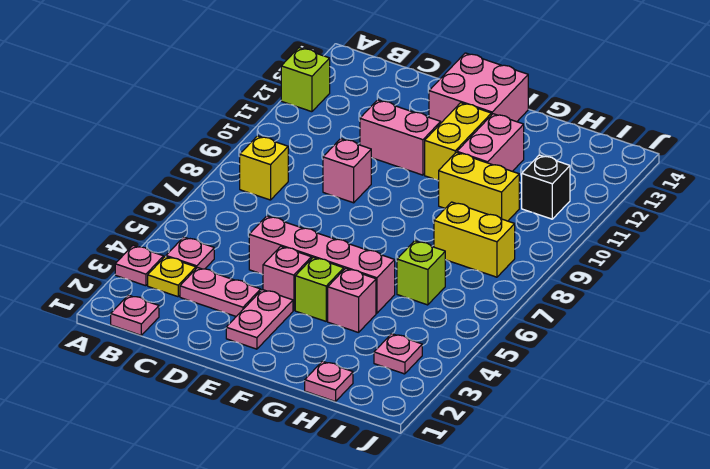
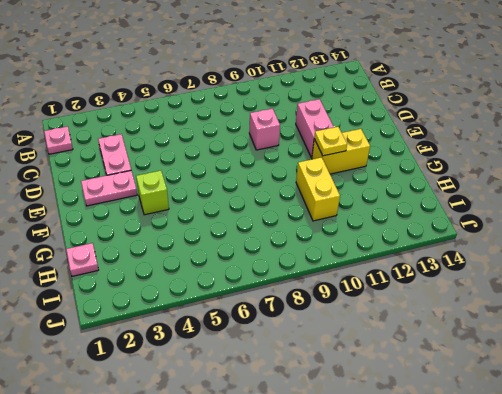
yellow 1x1 plate [314,127,347,156] -> yellow 1x1 plate moved to [148,257,196,297]
none -> pink 1x1 plate [115,246,164,286]
none -> lime 1x1 brick [281,48,330,112]
none -> pink 1x1 plate [166,237,214,269]

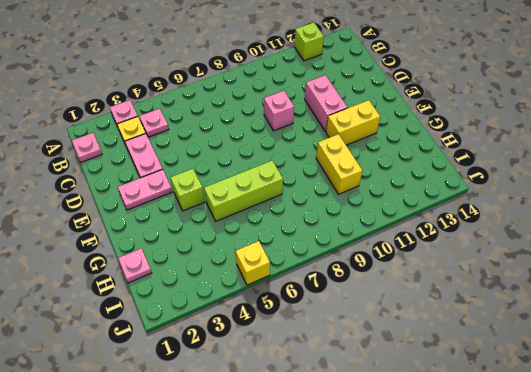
lime 1x3 brick [204,161,283,221] -> pink 1x4 brick [249,216,395,313]
yellow 1x1 brick [236,241,270,285] -> yellow 1x1 brick moved to [240,136,288,200]
none -> pink 1x1 brick [263,246,311,310]
none -> pink 2x2 brick [429,53,528,123]
none -> pink 1x1 brick [328,268,376,333]

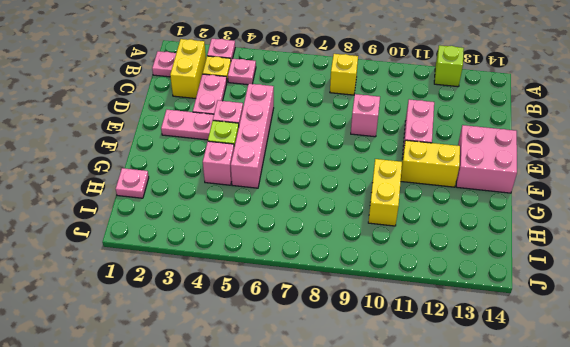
yellow 1x2 brick [170,39,206,98] -> yellow 1x2 brick moved to [434,202,515,277]
none -> pink 1x2 brick [457,114,524,171]
none -> lime 1x1 brick [397,241,445,305]
none -> pink 1x1 plate [374,334,422,374]

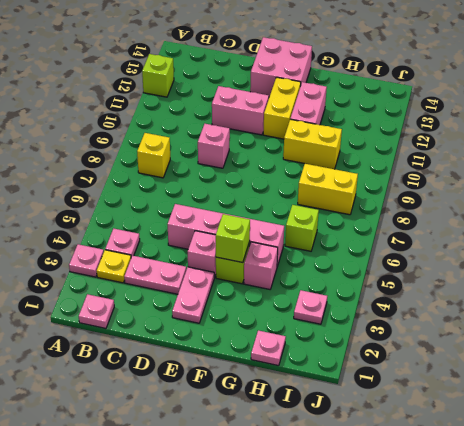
lime 1x1 brick [216,214,250,263] -> none
none -> black 1x1 brick [522,155,570,219]

